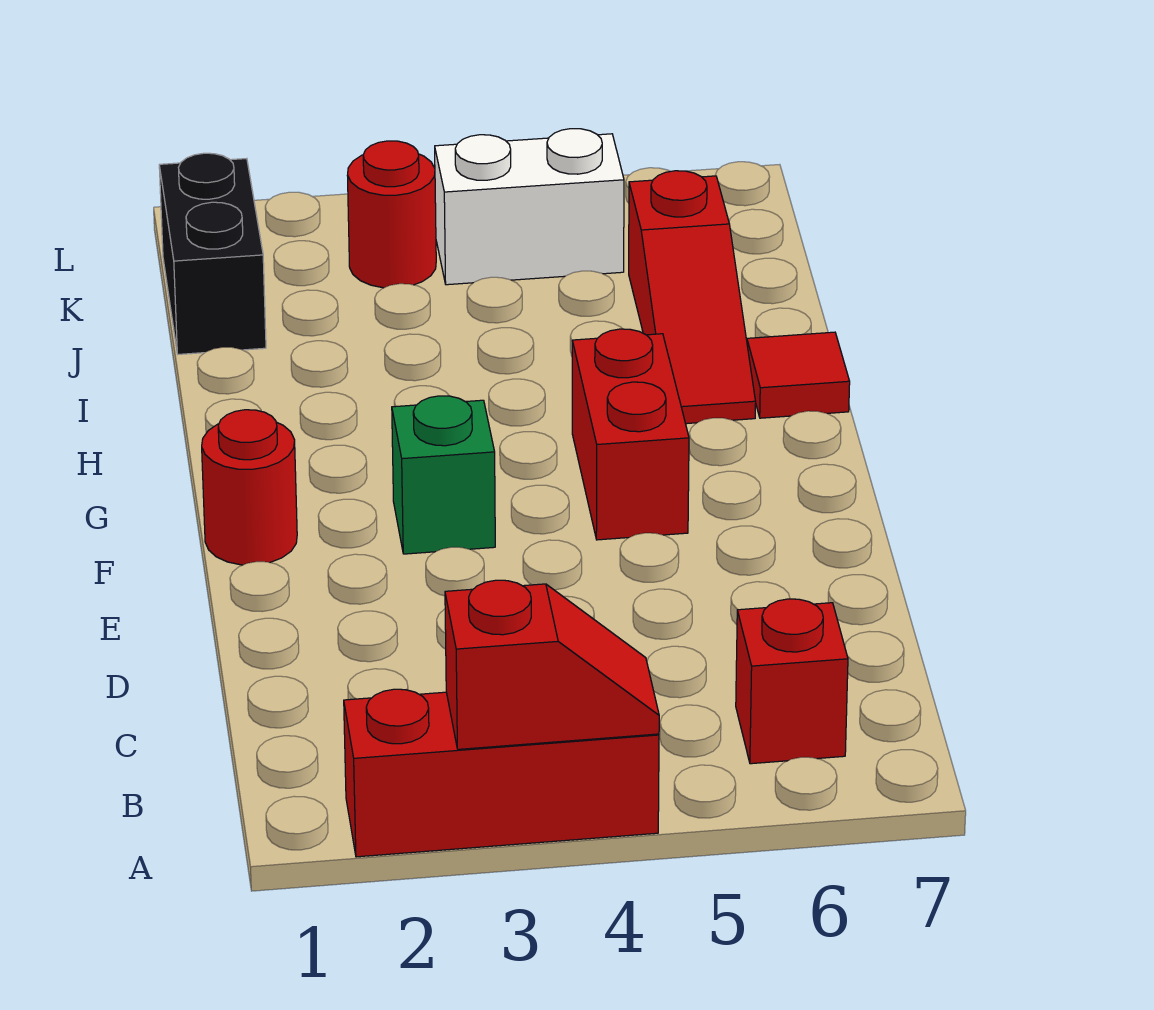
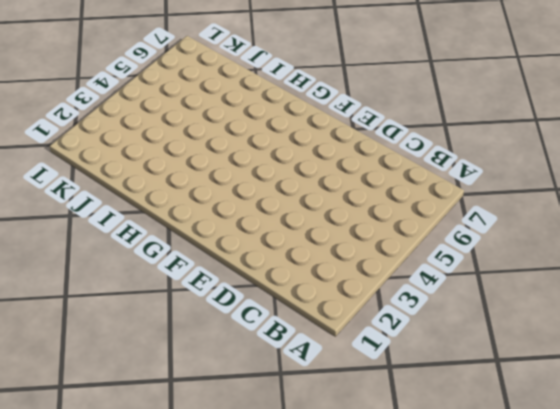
none -> red 1x3 brick [344,689,659,857]
none -> red 1x1 brick [736,599,848,764]

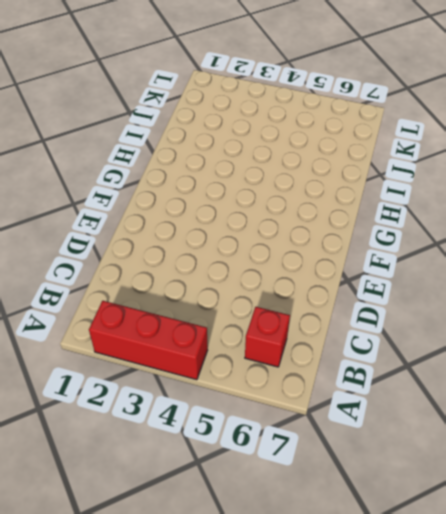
none -> red 1x1 round brick [202,410,297,565]
none -> green 1x1 brick [392,396,495,554]

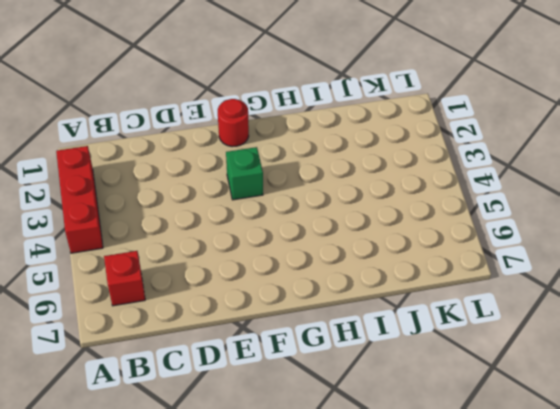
none -> red 1x2 brick [572,329,689,540]
none -> red 1x3 slope [629,171,756,424]

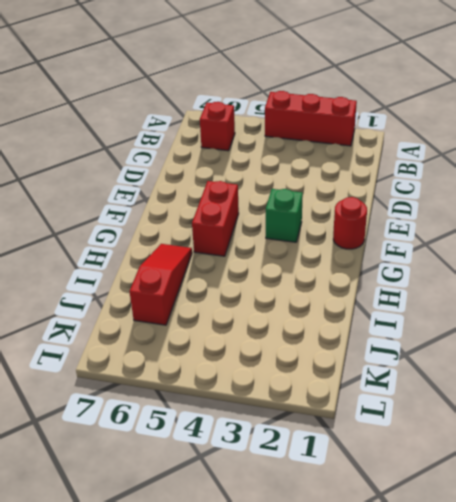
none -> red 1x1 tile [747,332,850,418]
none -> black 1x2 brick [159,153,266,354]

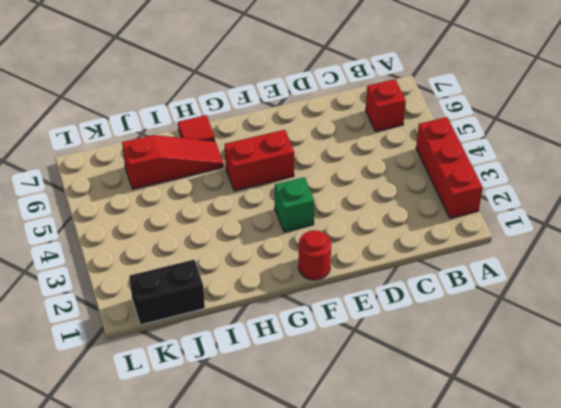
none -> red 1x1 round brick [347,141,436,288]
none -> white 1x2 brick [435,129,624,285]

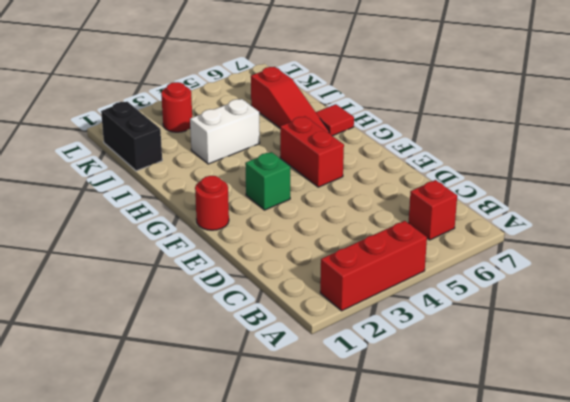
white 1x2 brick [190,99,260,164] -> white 1x2 brick moved to [435,129,624,285]
none -> red 1x2 slope [445,580,659,749]

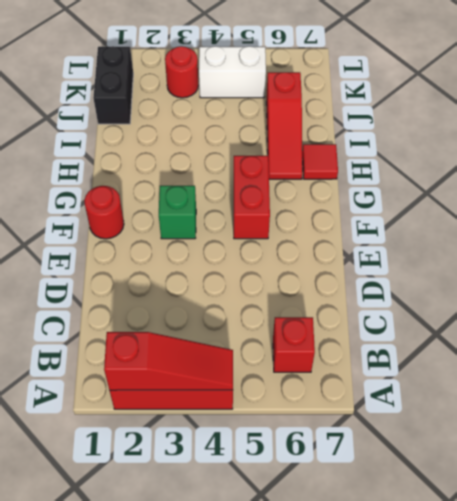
red 1x3 slope [104,332,233,390] -> red 1x2 slope [445,580,659,749]

